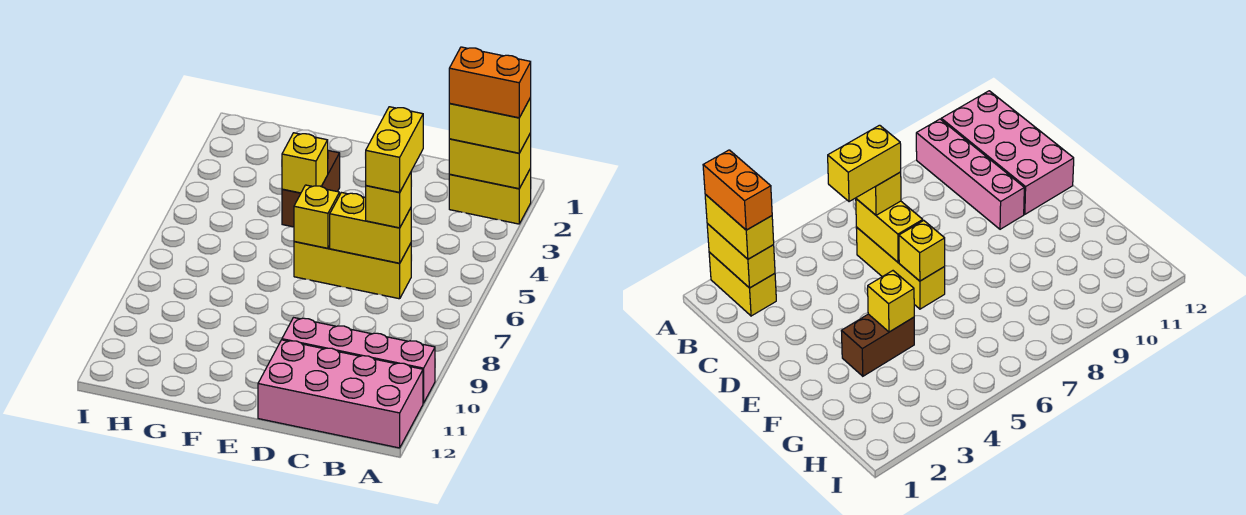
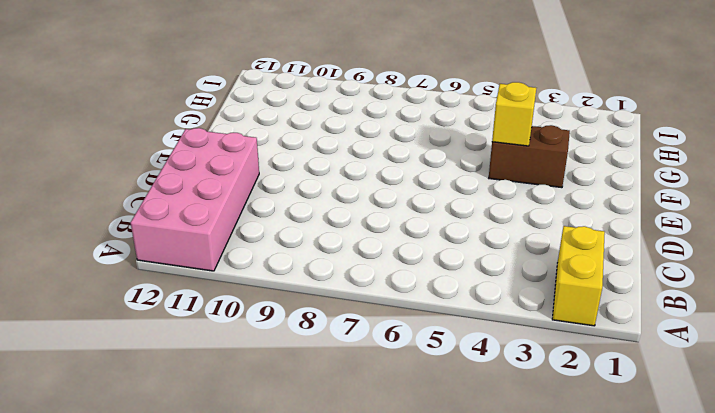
none -> pink 1x4 brick [282,318,435,403]
none -> yellow 1x3 brick [294,242,411,299]
none -> yellow 1x2 brick [449,133,531,189]

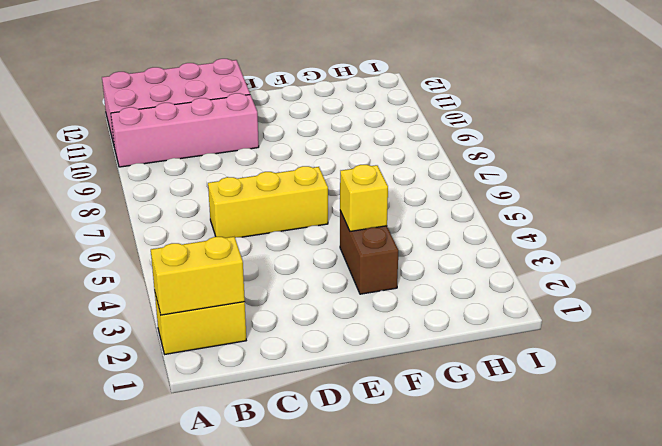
none -> yellow 1x2 brick [330,192,411,263]
none -> yellow 1x1 brick [294,185,339,248]
none -> yellow 1x2 brick [449,98,531,153]

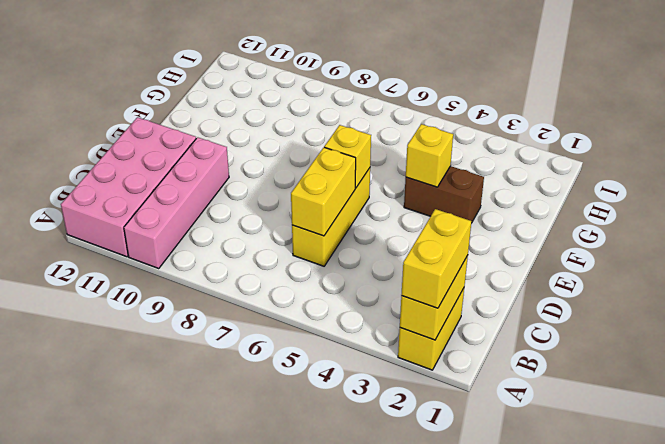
none -> yellow 1x1 brick [366,173,411,228]
none -> orange 1x2 brick [449,47,531,118]
none -> yellow 1x2 brick [365,107,423,192]

